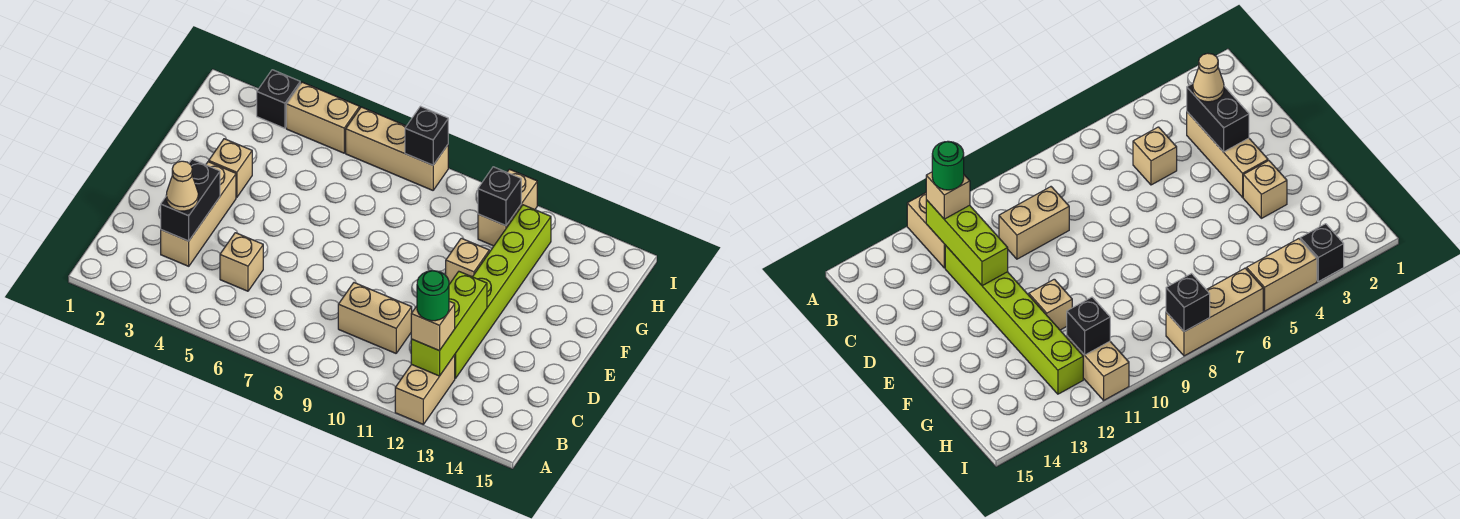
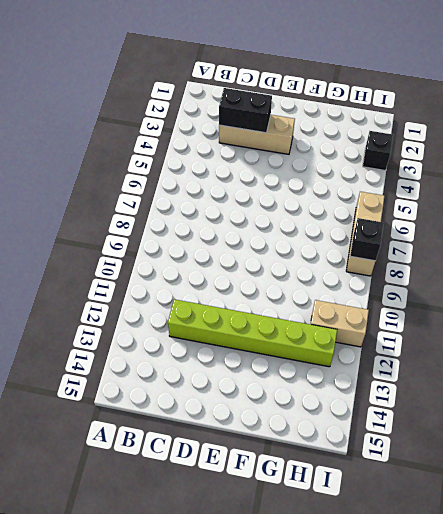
none -> tan 1x2 brick [395,355,455,424]
none -> tan 1x1 brick [220,233,263,291]
none -> tan 1x2 brick [338,283,412,353]

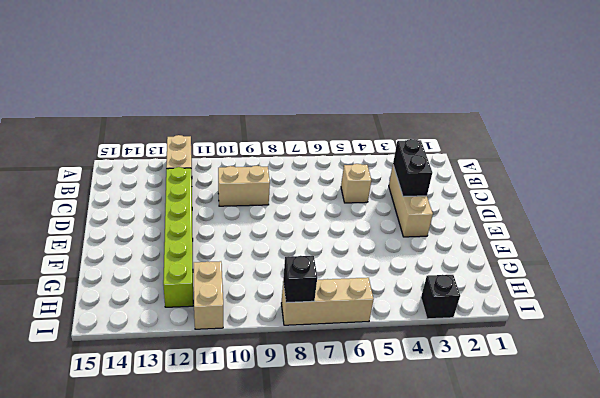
none -> tan 1x1 brick [209,139,252,197]
none -> tan 1x1 brick [446,238,489,284]
none -> tan 1x2 brick [286,82,360,153]

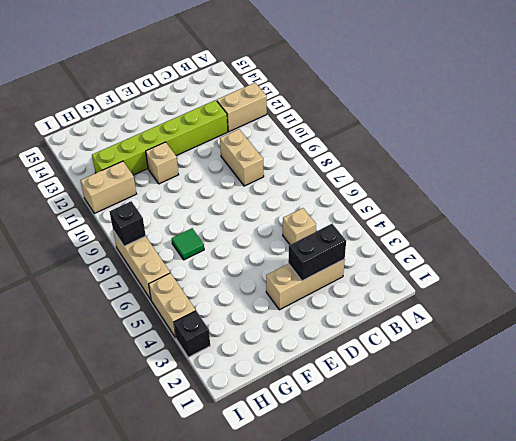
green 1x1 tile [172,228,204,260] -> none
none -> tan 1x1 brick [209,139,252,197]
none -> lime 1x3 brick [411,272,487,376]
none -> black 1x1 brick [478,167,521,226]

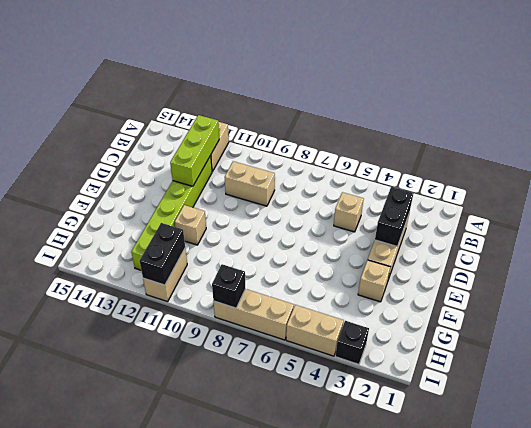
black 1x2 brick [140,223,185,285] -> black 1x1 brick [478,167,521,226]
none -> tan 1x1 brick [411,301,455,351]
none -> tan 1x1 cone [166,161,198,211]
none -> green 1x1 round brick [417,271,449,321]

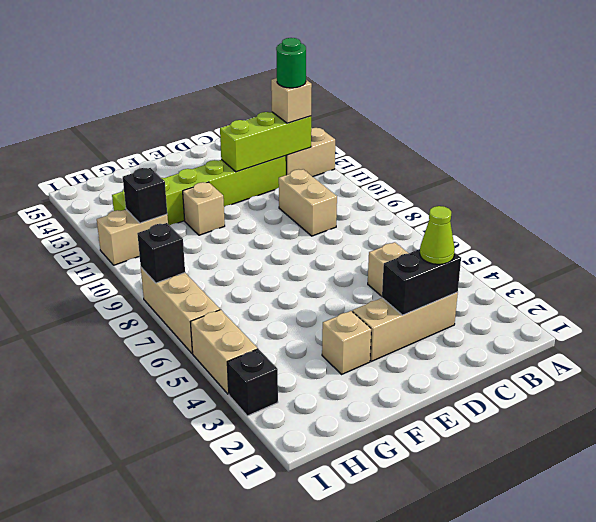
lime 1x1 cone [420,206,455,264] -> tan 1x1 cone [166,161,198,211]

